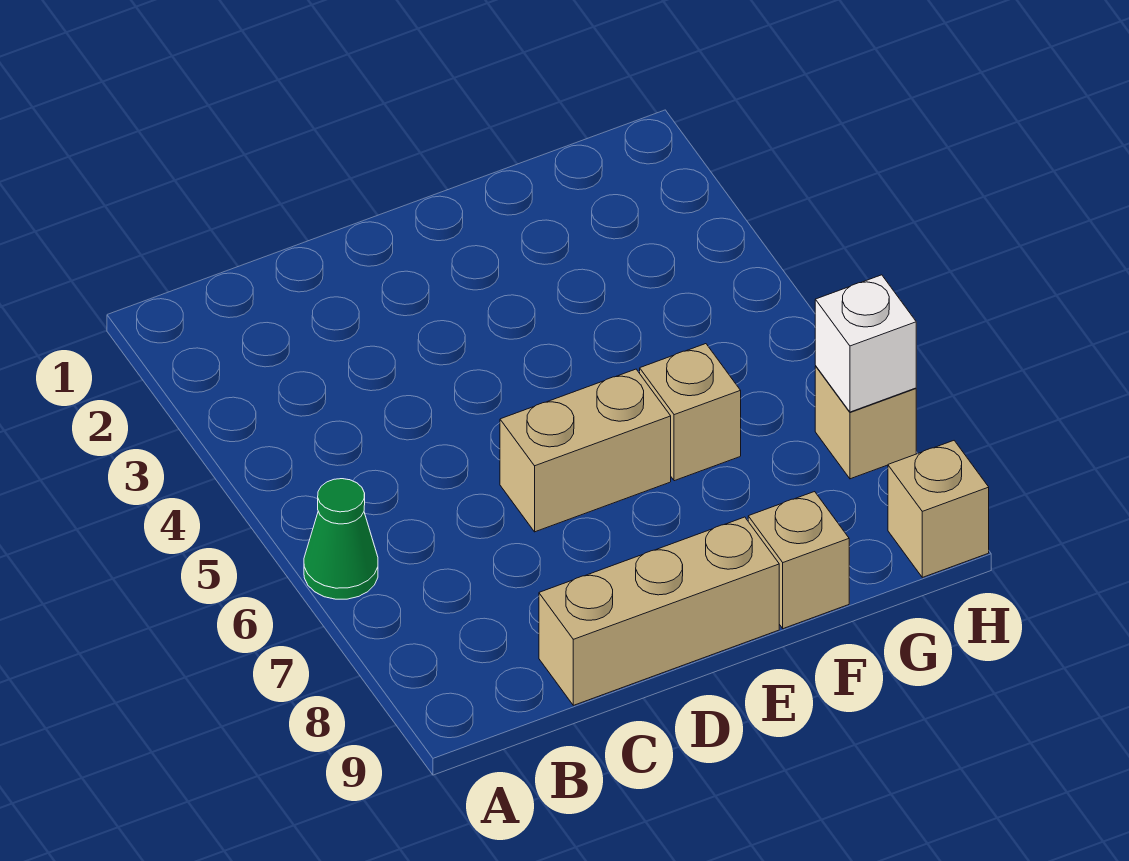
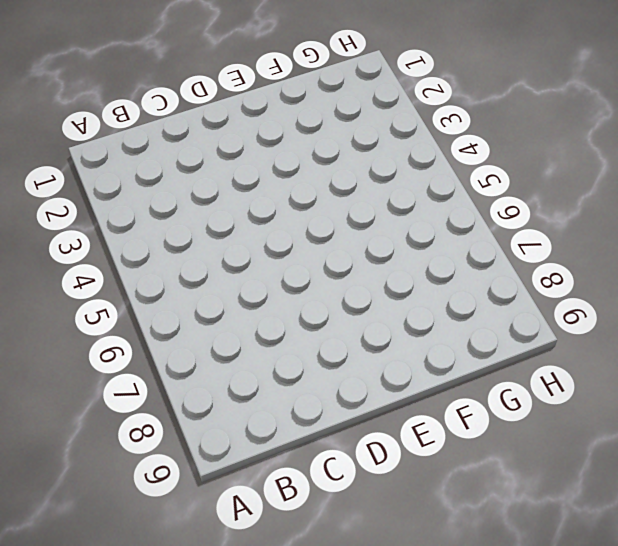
none -> green 1x1 cone [304,479,378,599]
none -> tan 1x3 brick [539,517,779,705]

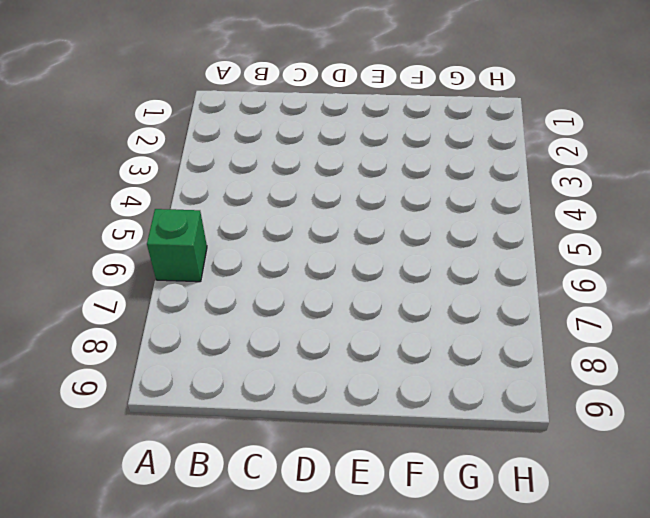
green 1x1 brick [147,209,207,282] -> green 1x1 cone [304,479,378,599]
none -> tan 1x3 brick [539,517,779,705]
none -> tan 1x2 brick [500,369,671,532]

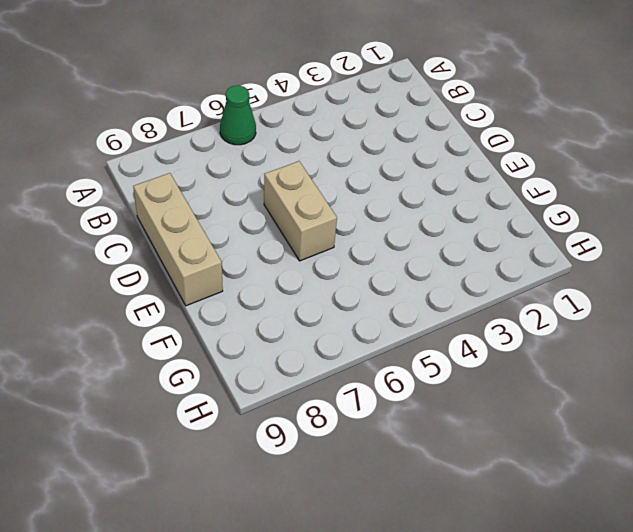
none -> tan 1x1 brick [640,344,741,481]
none -> tan 1x1 brick [748,492,849,629]

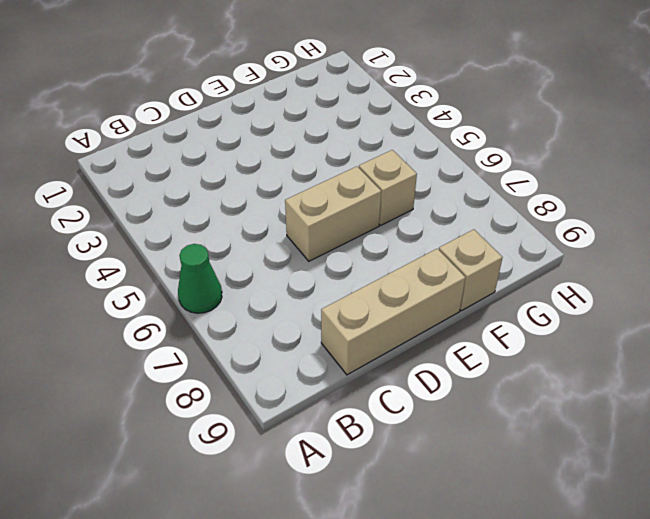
none -> tan 1x1 brick [815,366,916,479]
none -> tan 1x1 brick [888,441,989,577]

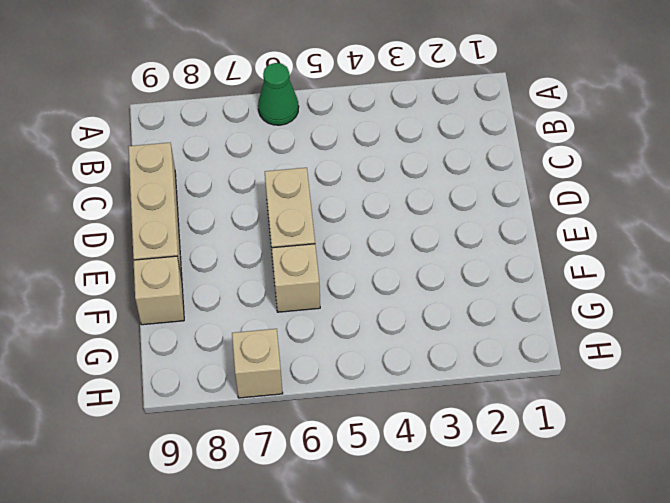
none -> tan 1x1 brick [888,441,989,577]
none -> white 1x1 brick [815,275,916,412]

